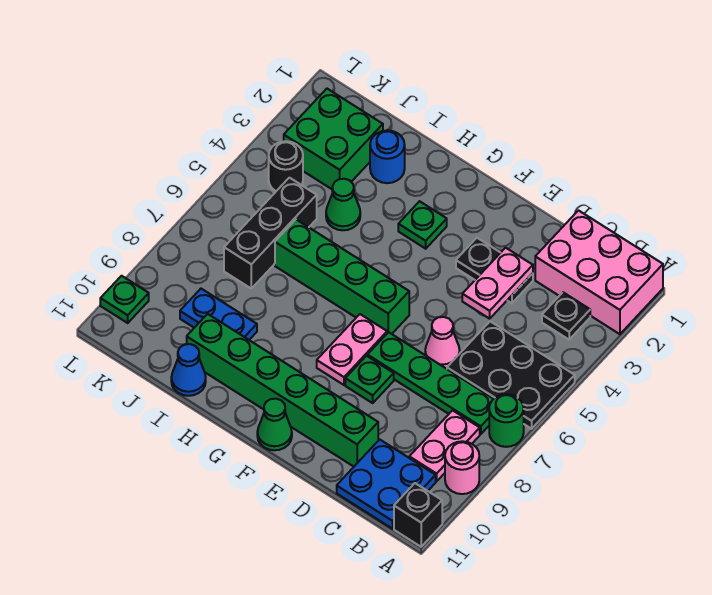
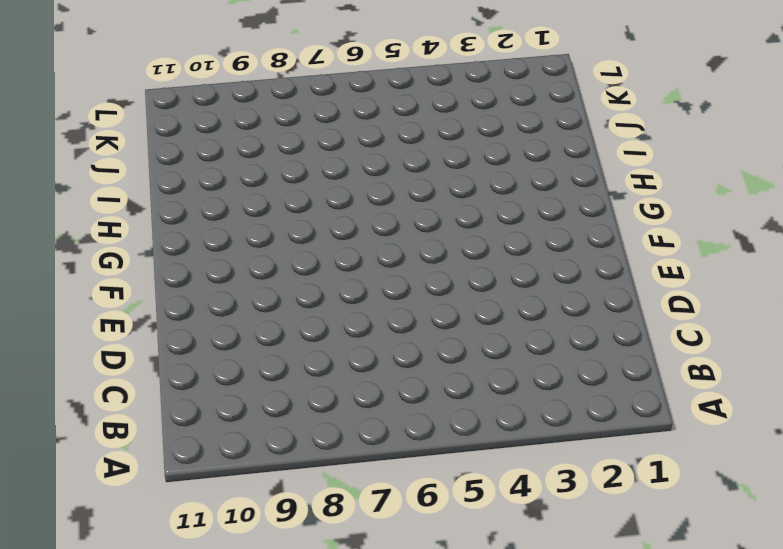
none -> pink 2x3 brick [535,211,663,334]
none -> black 2x3 plate [447,321,575,429]
none -> green 1x1 round brick [489,394,524,447]

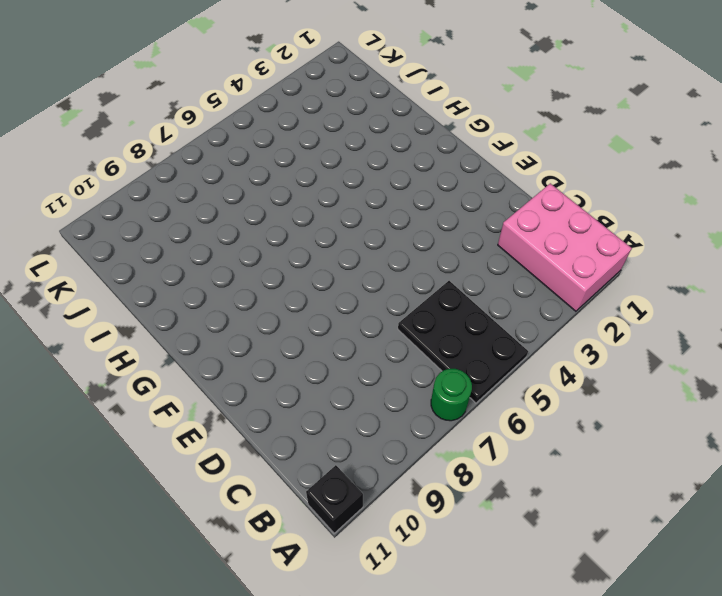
none -> pink 1x1 round brick [445,441,479,494]
none -> black 1x1 plate [542,292,590,340]
none -> green 1x4 plate [368,332,493,434]

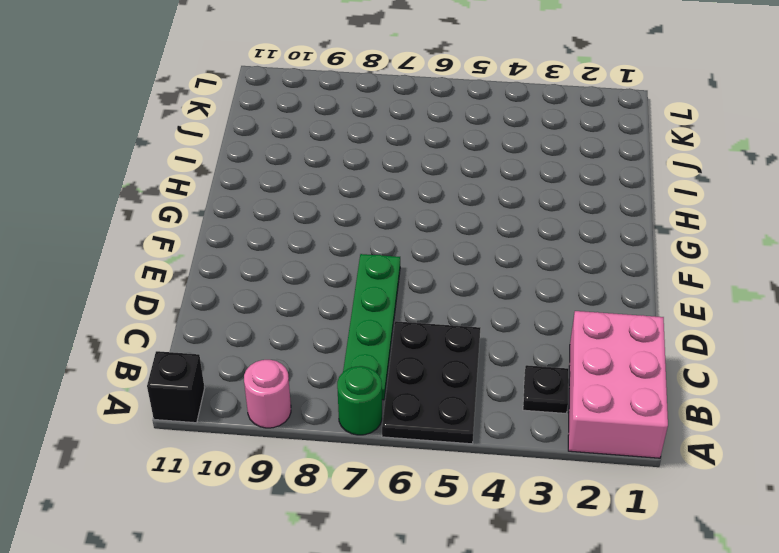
none -> pink 1x2 plate [409,410,480,481]
none -> blue 2x2 plate [337,439,436,529]
none -> black 1x2 plate [456,238,533,303]

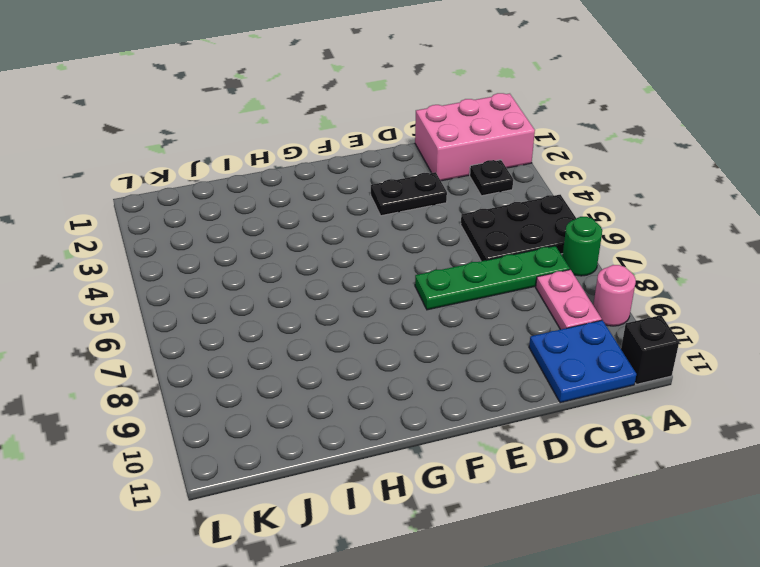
none -> pink 1x1 cone [425,317,460,368]
none -> green 1x6 brick [187,314,378,467]
none -> green 1x1 plate [345,356,394,403]

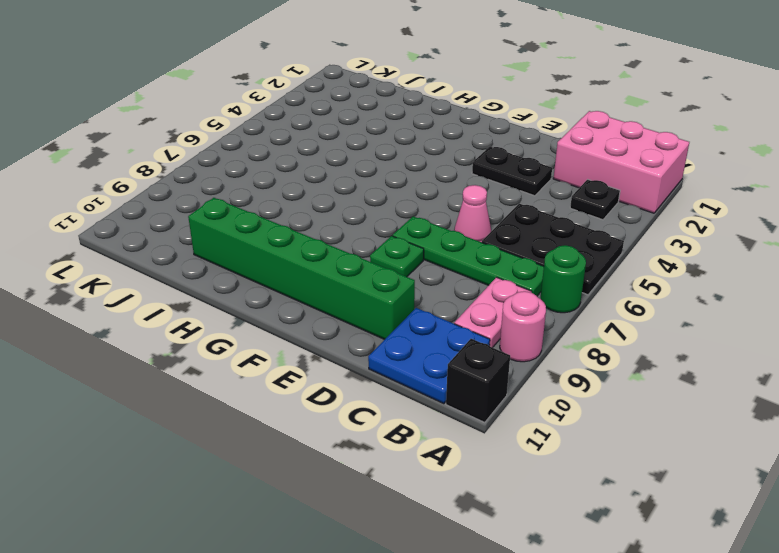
none -> green 1x4 brick [275,220,409,334]
none -> pink 1x2 plate [317,314,387,385]
none -> green 1x1 cone [257,399,292,450]

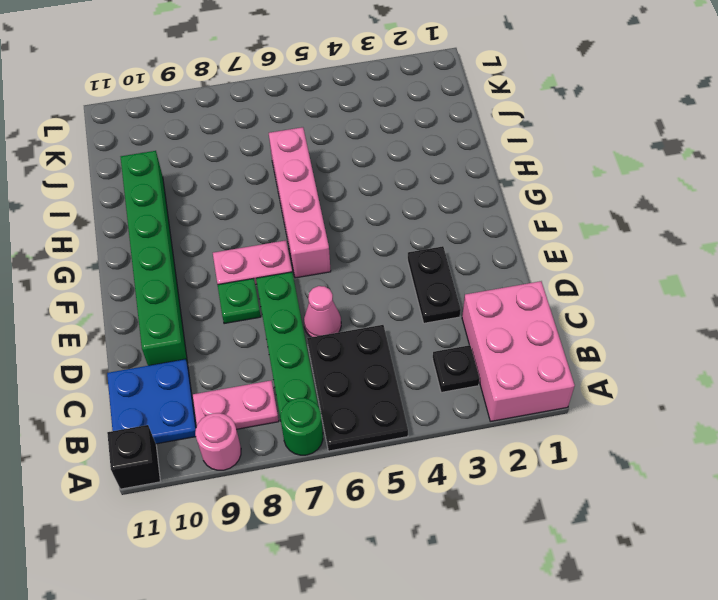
pink 1x4 brick [269,127,331,278] -> green 1x4 brick [275,220,409,334]
none -> green 1x1 cone [257,399,292,450]
none -> green 1x1 plate [398,201,447,249]
none -> blue 1x1 round brick [370,130,405,183]

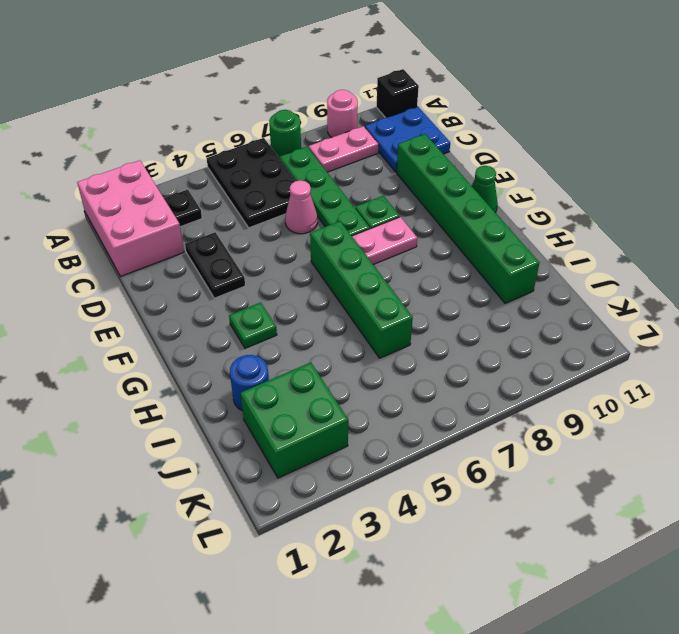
none -> green 1x1 cone [326,179,360,230]
none -> blue 1x2 plate [180,289,257,340]
none -> blue 1x1 cone [171,344,206,396]

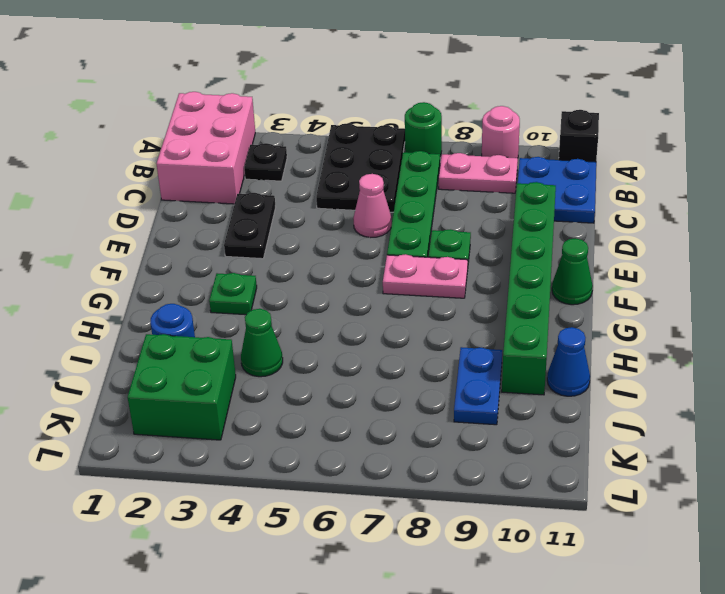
none -> green 1x4 brick [275,220,409,334]
none -> black 1x3 brick [224,178,317,288]
none -> black 1x1 round brick [269,141,303,191]

